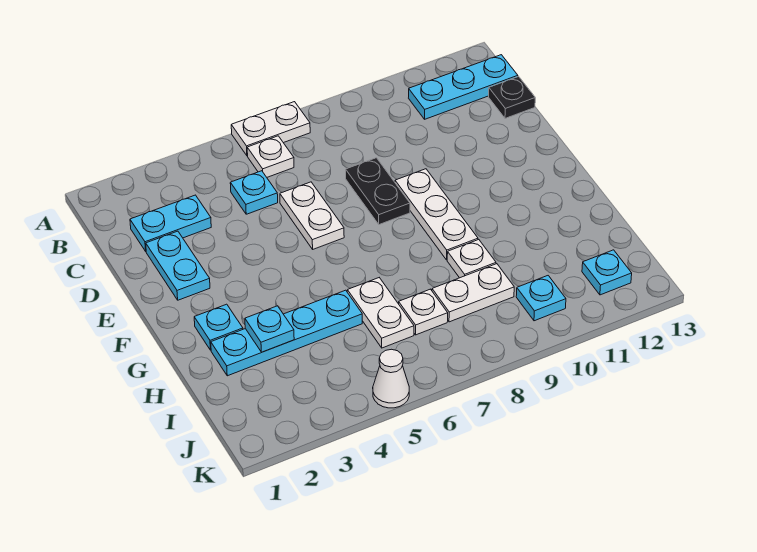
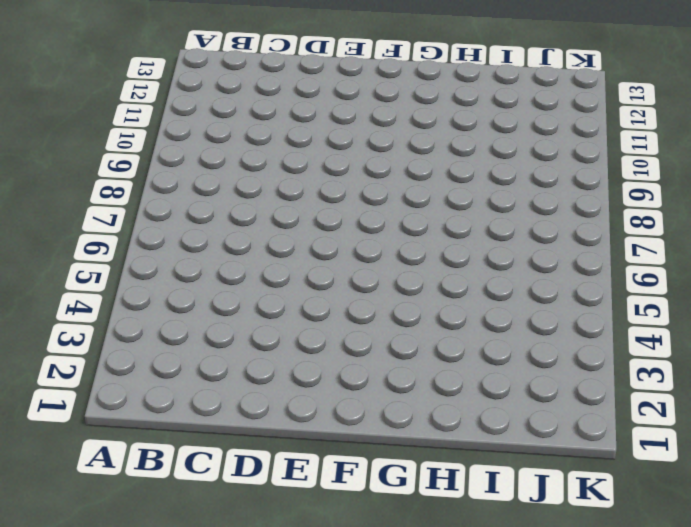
none -> white 1x2 plate [231,102,310,156]
none -> white 1x1 plate [247,136,294,177]
none -> cyan 1x3 plate [409,55,518,119]

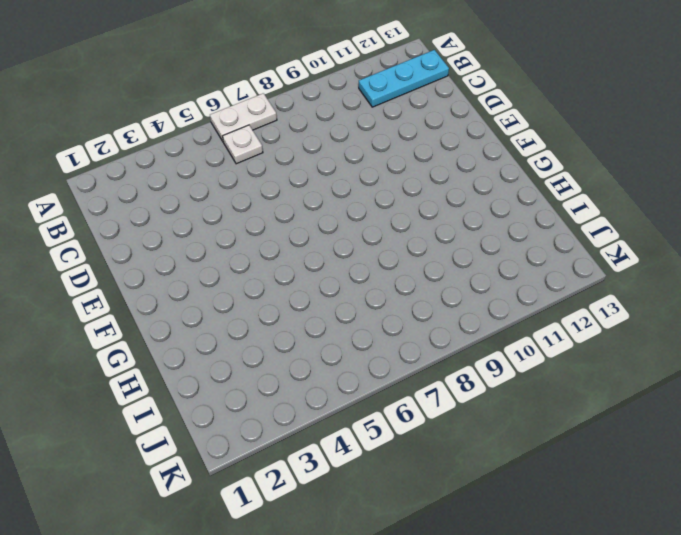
none -> cyan 1x2 plate [130,195,211,251]
none -> cyan 1x1 plate [230,171,278,214]
none -> black 1x1 plate [489,77,535,118]

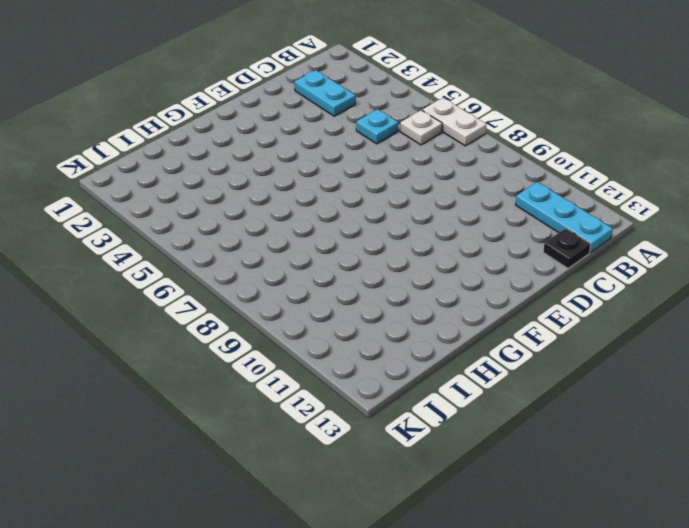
none -> cyan 1x2 plate [146,231,210,300]
none -> white 1x2 plate [280,182,344,249]
none -> black 1x2 plate [346,158,410,225]

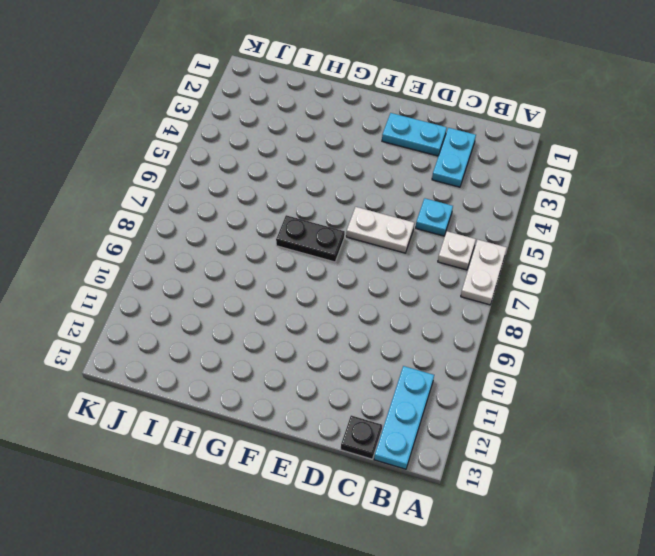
black 1x2 plate [276,215,345,262] -> black 1x2 plate moved to [346,158,410,225]
none -> white 1x3 plate [395,169,478,260]
none -> cyan 1x1 plate [194,304,243,350]
none -> cyan 1x4 plate [211,290,362,376]

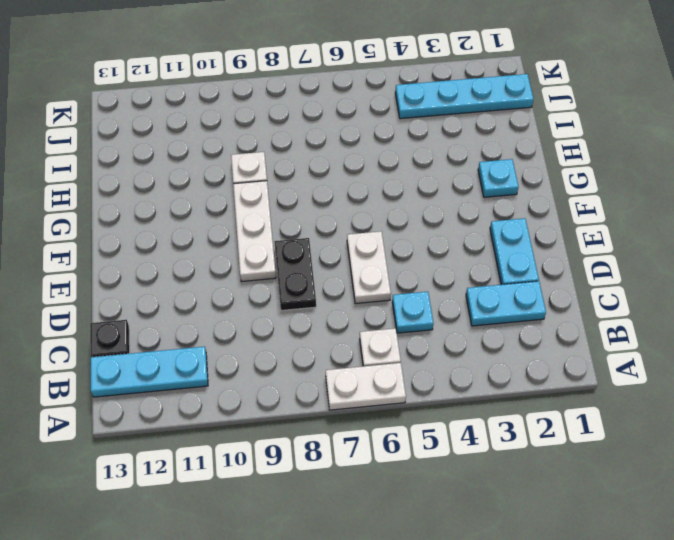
cyan 1x4 plate [395,74,534,119] -> cyan 1x4 plate moved to [211,290,362,376]
none -> white 1x2 plate [347,278,414,348]
none -> white 1x1 plate [399,289,448,335]
none -> white 1x2 plate [432,264,514,322]

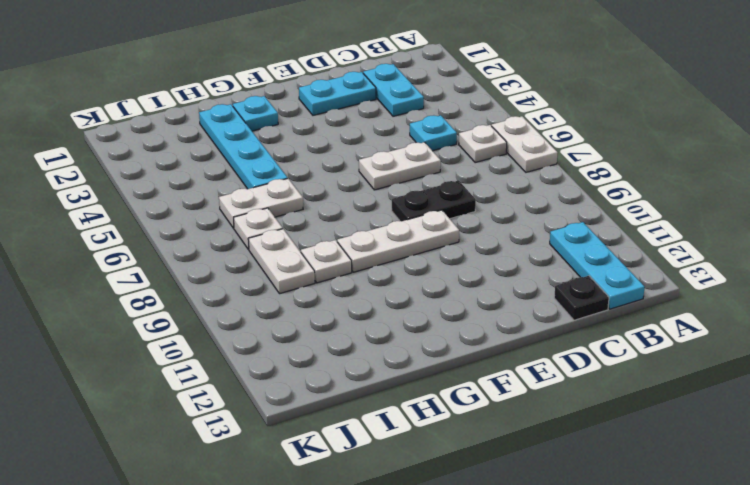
none -> cyan 1x1 plate [516,276,566,321]
none -> cyan 1x1 plate [582,250,632,295]
none -> white 1x1 cone [373,349,409,408]

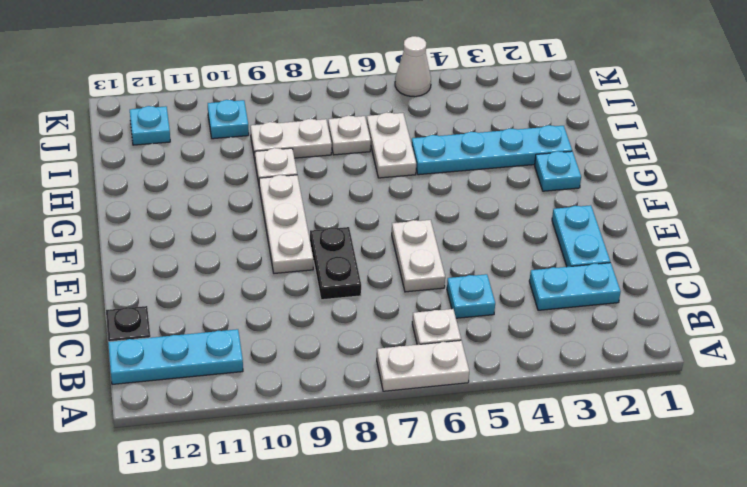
none -> cyan 1x1 plate [245,306,294,352]

